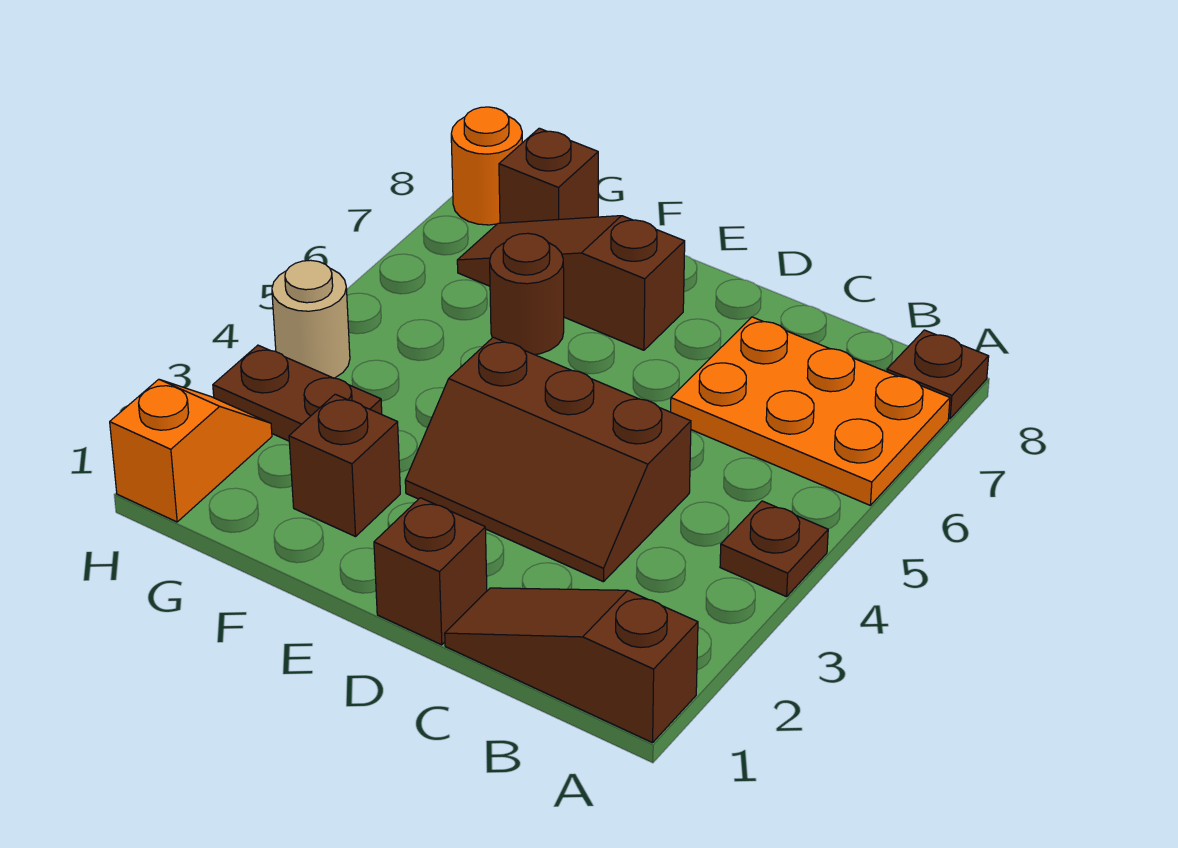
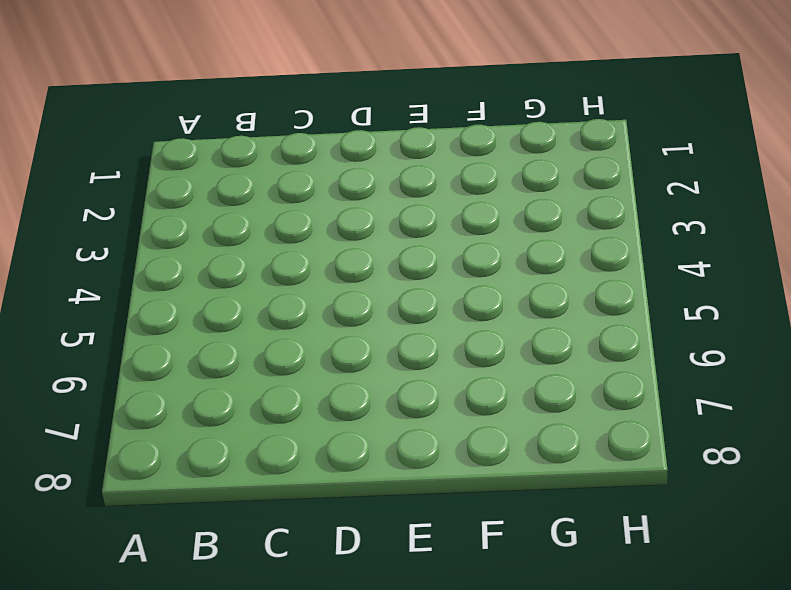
none -> brown 1x3 slope [445,588,698,743]
none -> brown 1x1 plate [720,501,828,597]
none -> orange 2x3 plate [671,317,950,505]

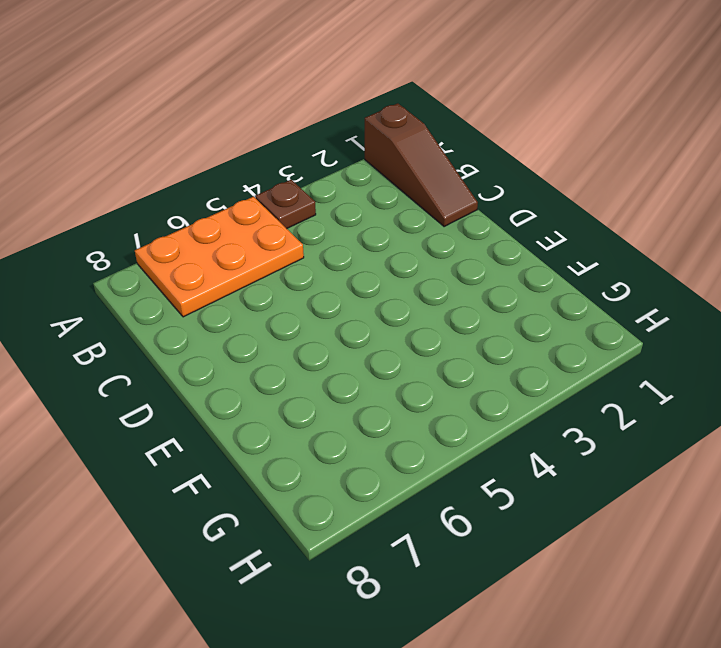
orange 2x3 plate [135,197,304,317] -> orange 2x3 plate turned to [671,317,950,505]
none -> brown 1x1 plate [887,330,989,419]
none -> brown 2x3 slope [405,337,691,582]
none -> brown 1x1 brick [374,498,487,645]

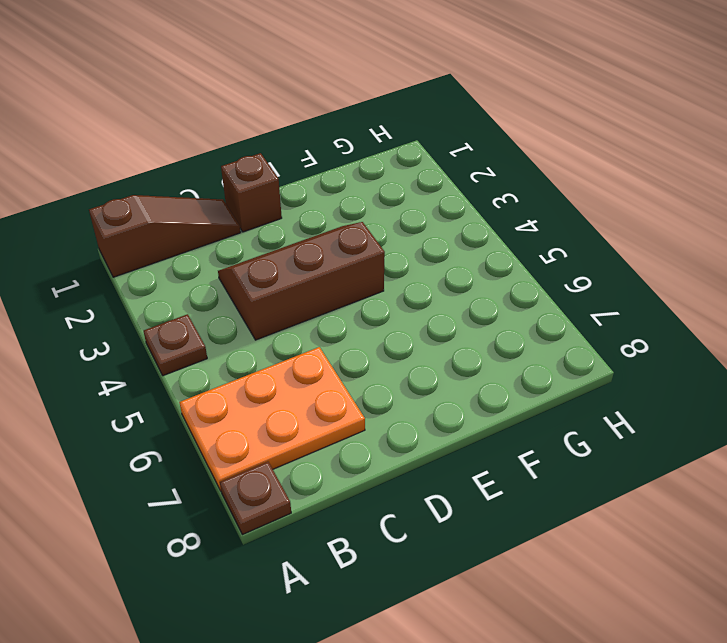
none -> brown 1x3 slope [457,216,685,350]
none -> brown 1x1 brick [289,394,400,537]
none -> brown 1x1 round brick [490,233,564,355]

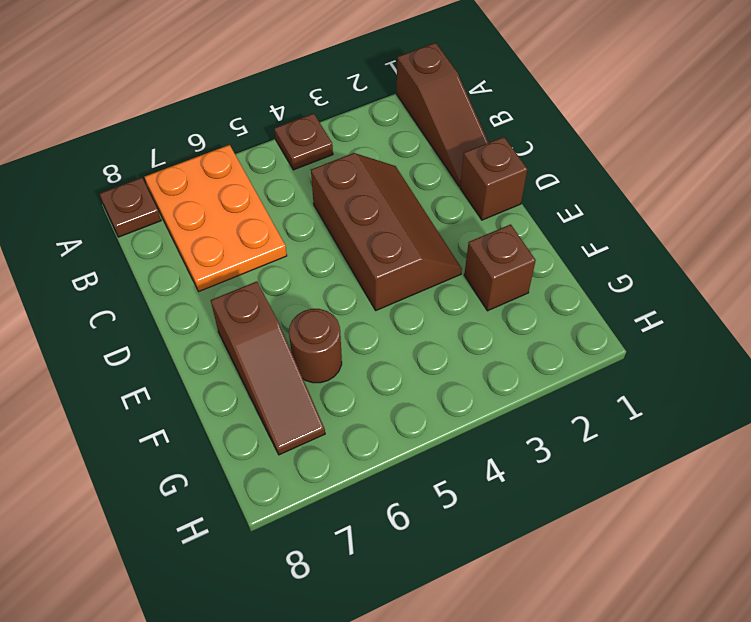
none -> brown 1x2 plate [213,345,382,441]
none -> brown 1x1 brick [499,128,598,223]
none -> orange 1x2 slope [110,379,272,522]

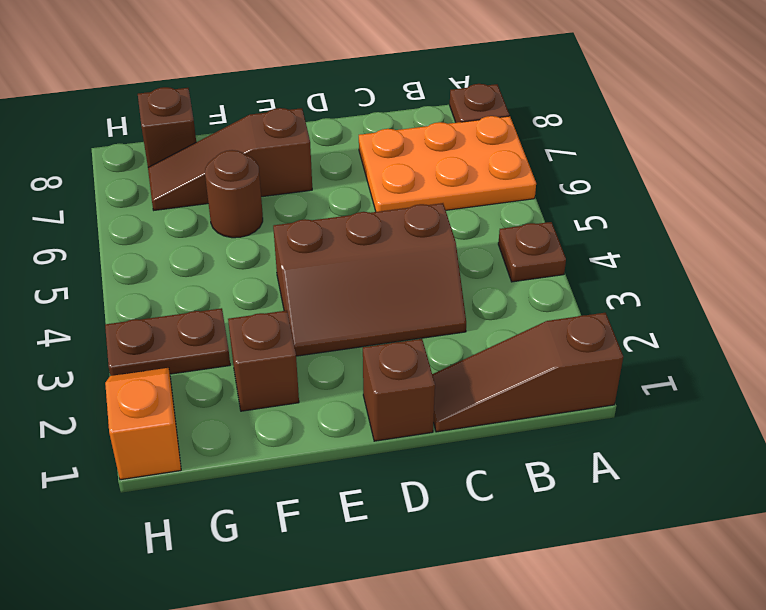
none -> tan 1x1 round brick [272,260,350,378]
none -> orange 1x1 round brick [451,107,522,225]

